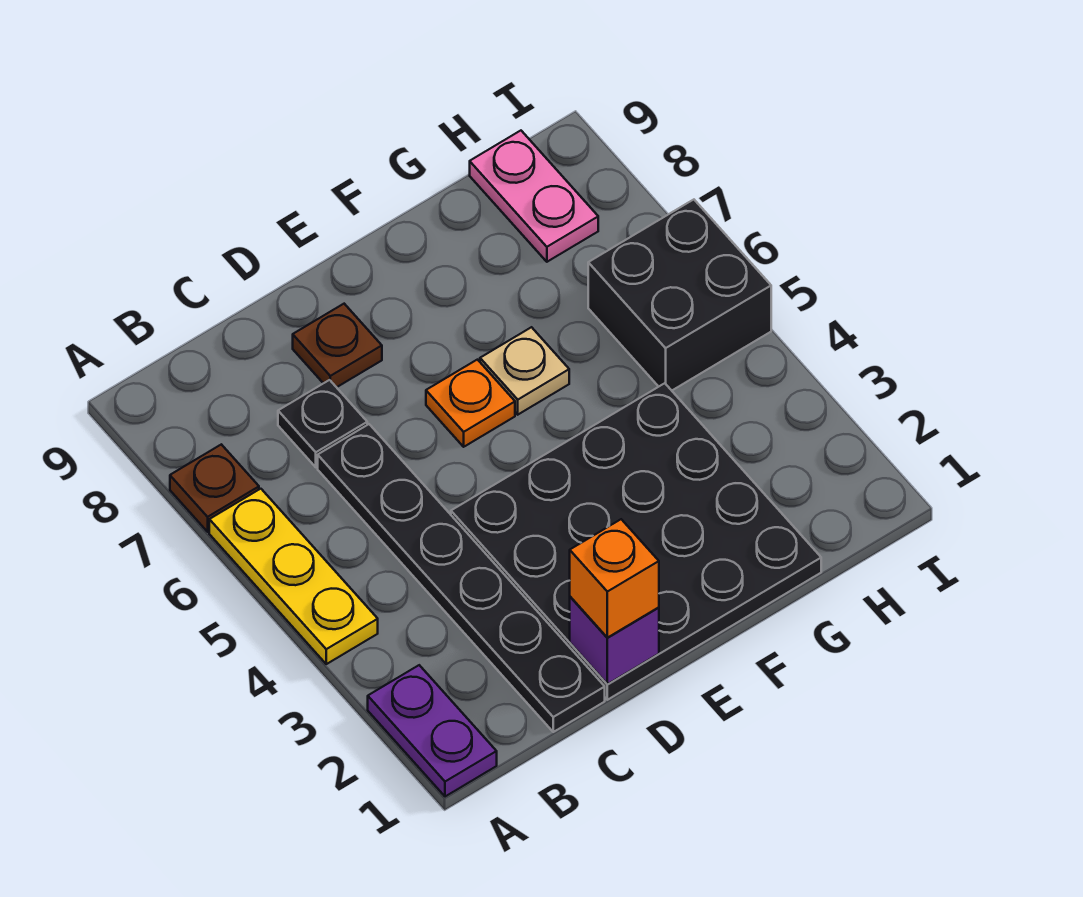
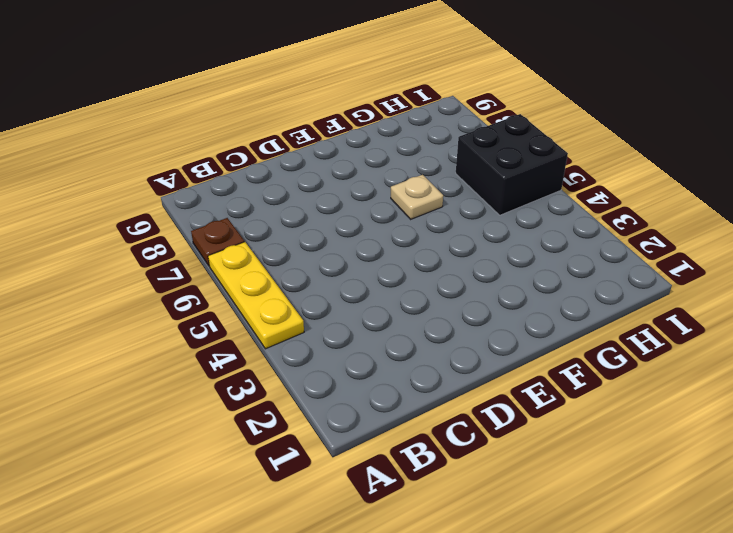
none -> purple 1x2 plate [368,665,497,797]
none -> black 1x6 plate [318,424,605,732]
none -> black 1x1 plate [278,380,367,467]

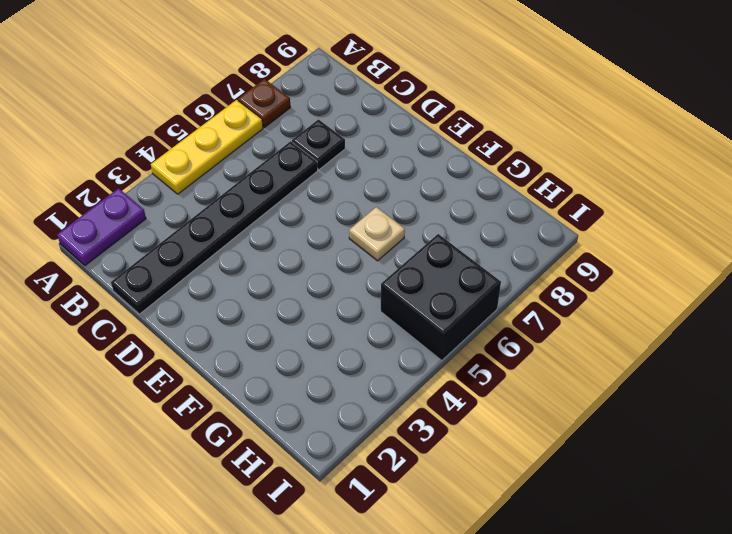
none -> black 4x4 plate [451,383,821,700]
none -> brown 1x1 plate [293,304,382,387]
none -> orange 1x1 plate [426,360,515,447]

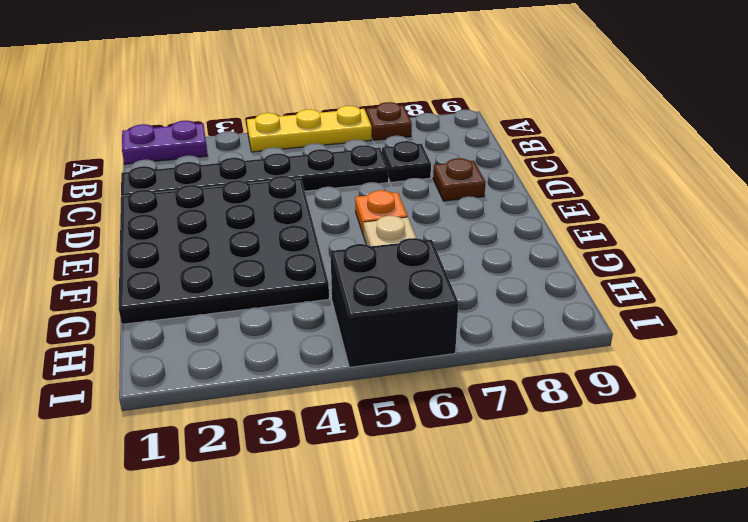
none -> pink 1x2 plate [470,131,598,262]
none -> purple 1x1 brick [570,597,659,684]
none -> orange 1x1 brick [570,519,659,638]

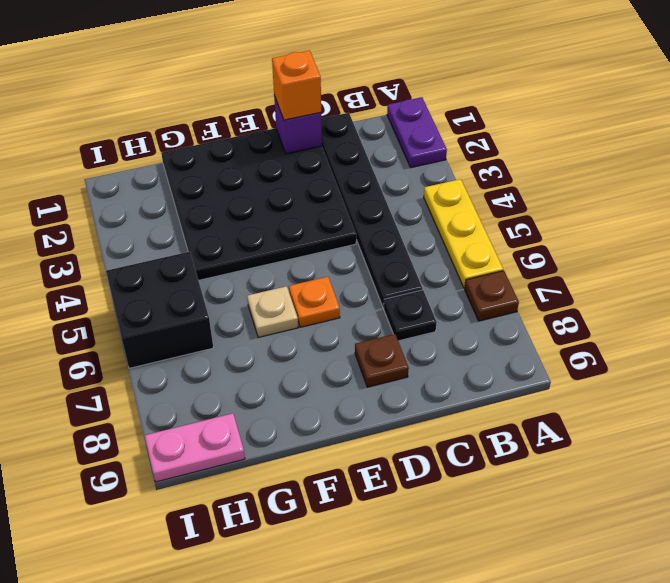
pink 1x2 plate [145,413,245,482] -> pink 1x2 plate turned to [470,131,598,262]

